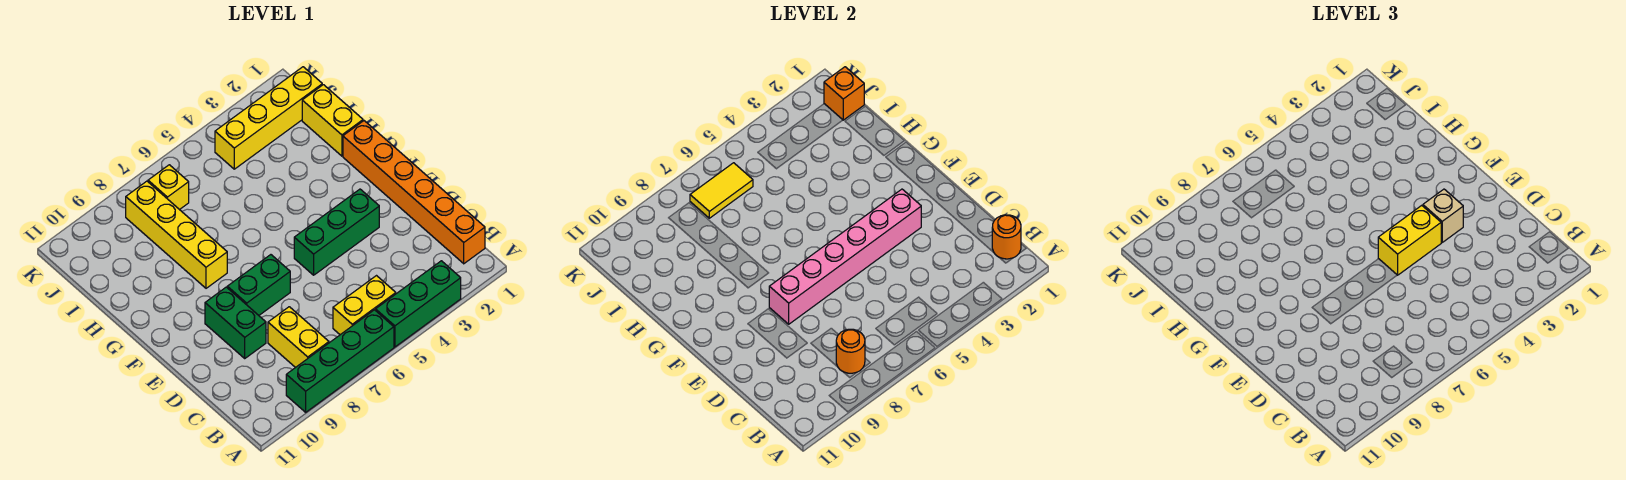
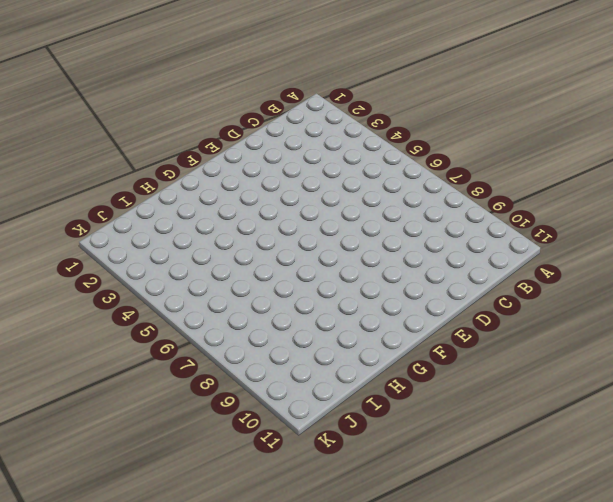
none -> green 1x3 brick [376,261,461,347]
none -> green 1x4 brick [286,310,394,412]
none -> orange 1x6 brick [343,121,485,264]

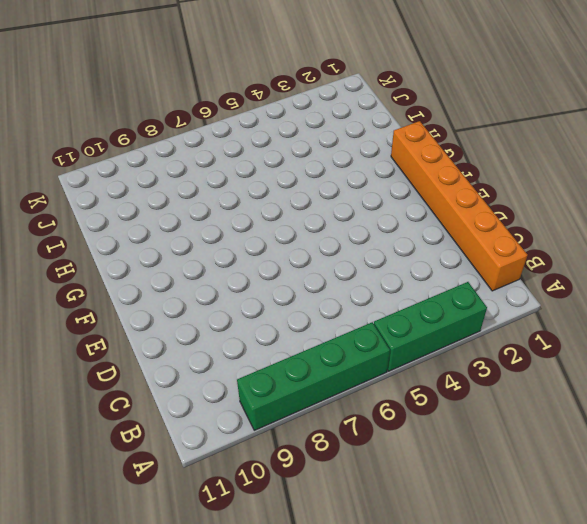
none -> yellow 1x2 brick [333,276,396,335]
none -> yellow 1x2 brick [268,307,329,368]
none -> green 1x2 brick [205,287,266,358]

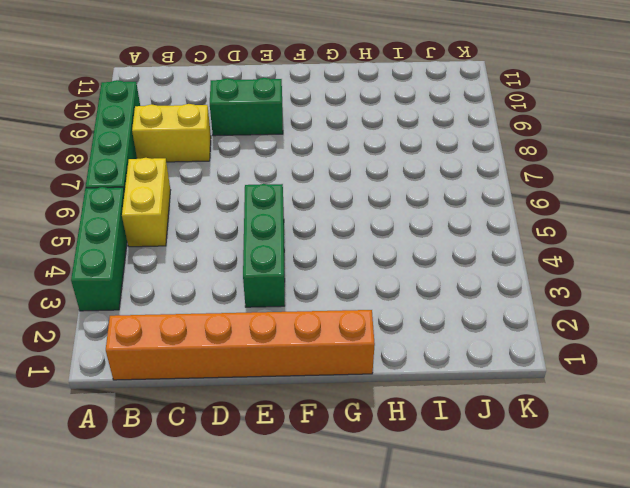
none -> green 1x2 brick [227,255,290,315]
none -> yellow 1x4 brick [126,181,227,288]
none -> yellow 1x2 brick [302,85,363,156]

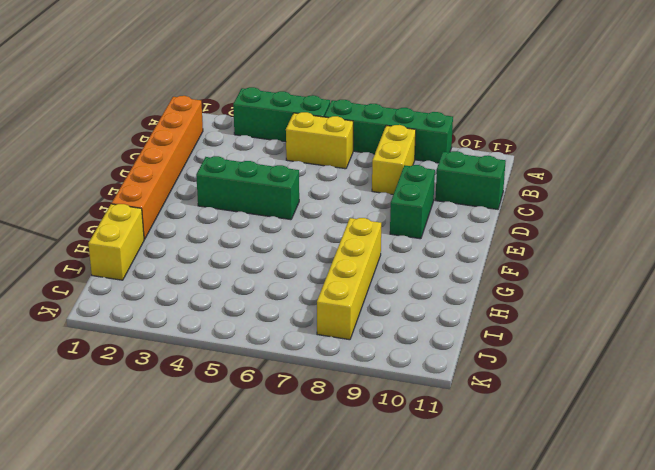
green 1x2 brick [435,151,506,209] -> green 1x2 brick moved to [227,255,290,315]
none -> yellow 1x4 brick [215,67,322,169]
none -> yellow 1x1 brick [148,165,189,210]
none -> orange 1x1 round brick [992,215,1021,259]

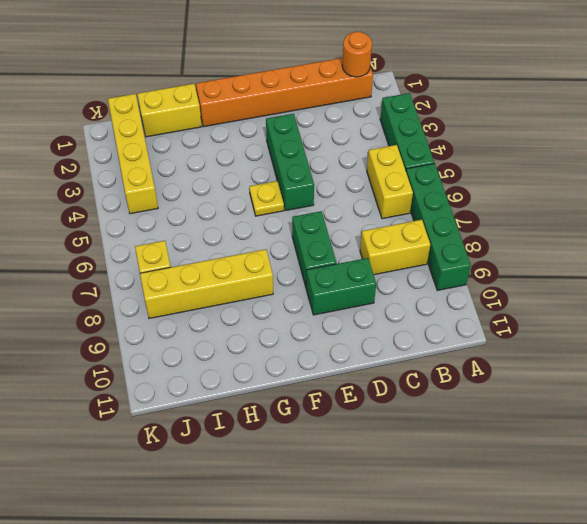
yellow 1x1 plate [249,181,284,216] -> none
none -> orange 1x1 round brick [836,329,865,373]
none -> pink 1x6 brick [769,189,921,324]
none -> orange 1x1 brick [824,67,864,120]

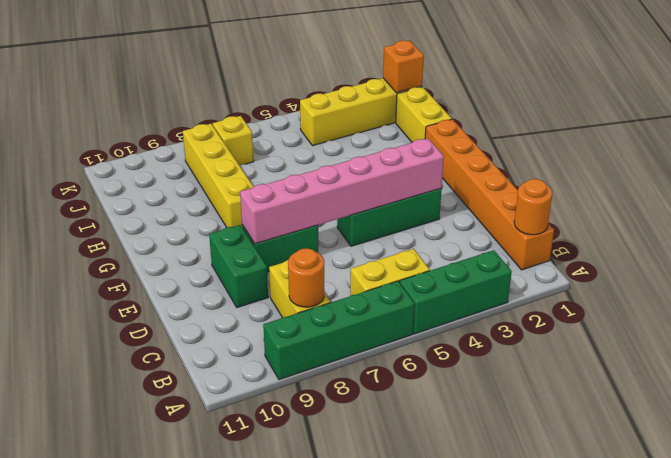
none -> yellow 1x2 tile [690,163,753,218]
none -> tan 1x1 brick [1423,189,1463,242]
none -> yellow 1x2 brick [1378,205,1442,275]

